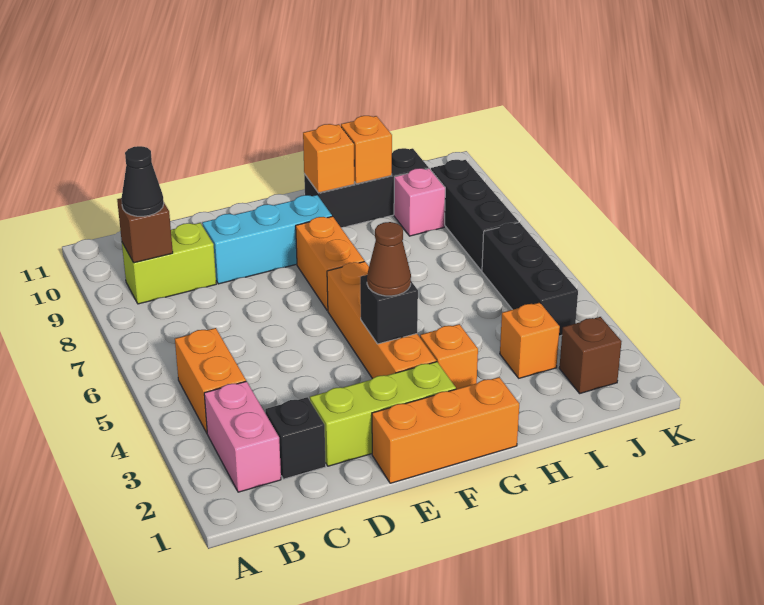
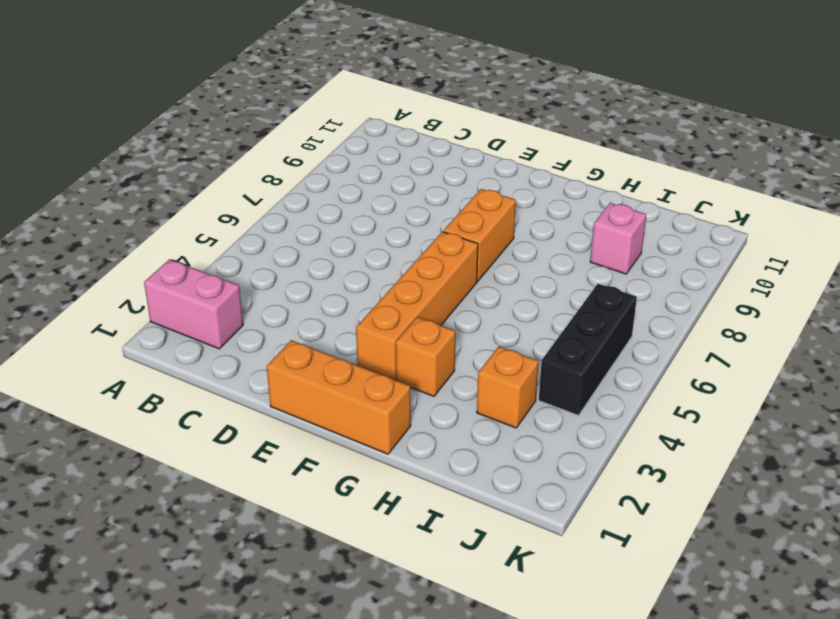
pink 1x2 brick [144,259,243,349] -> pink 1x2 brick turned to [204,381,281,492]
none -> orange 1x2 brick [175,328,246,433]
none -> lime 1x2 brick [122,223,216,304]
none -> black 1x1 brick [265,397,326,479]

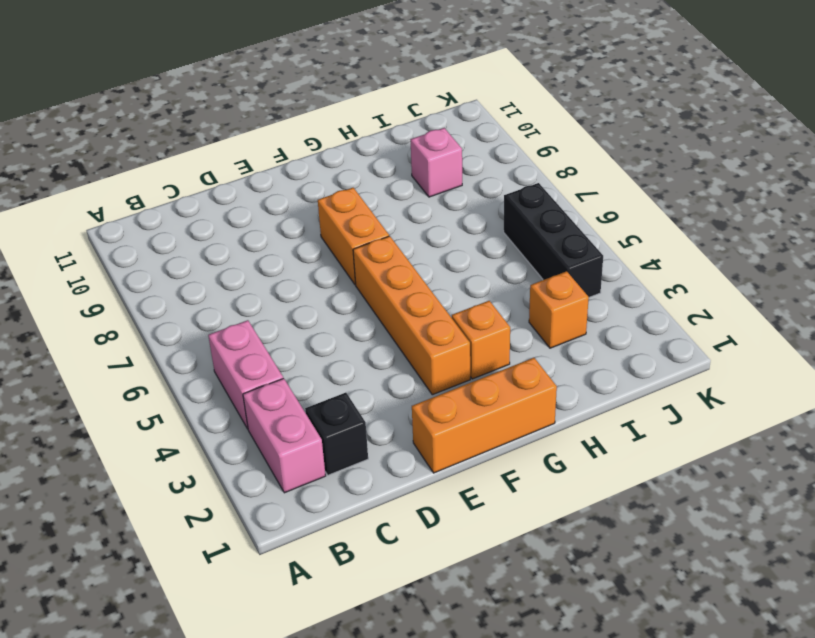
pink 1x2 brick [208,320,283,429] -> orange 1x2 brick [175,328,246,433]
none -> lime 1x2 brick [122,223,216,304]
none -> lime 1x3 brick [310,362,456,466]
none -> cyan 1x3 brick [202,195,332,284]

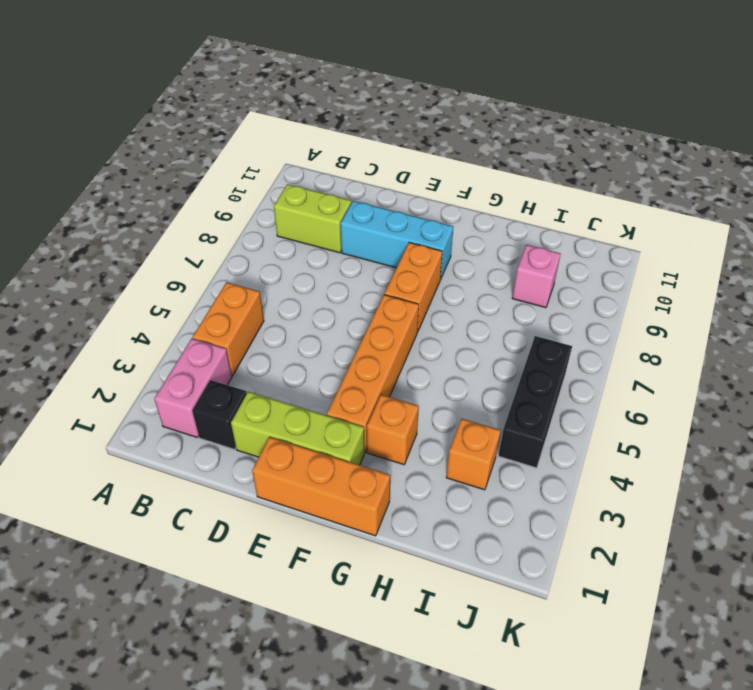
none -> black 1x3 brick [304,148,429,227]
none -> brown 1x1 brick [559,317,622,393]
none -> black 1x3 brick [431,160,519,271]

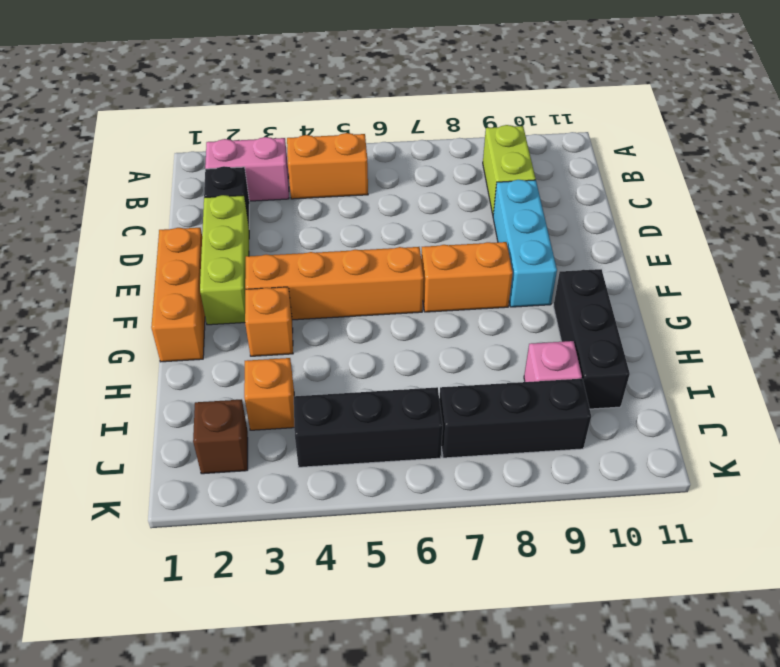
none -> brown 1x1 brick [117,198,173,263]
none -> black 1x1 brick [360,275,418,344]
none -> orange 1x1 brick [303,124,354,193]

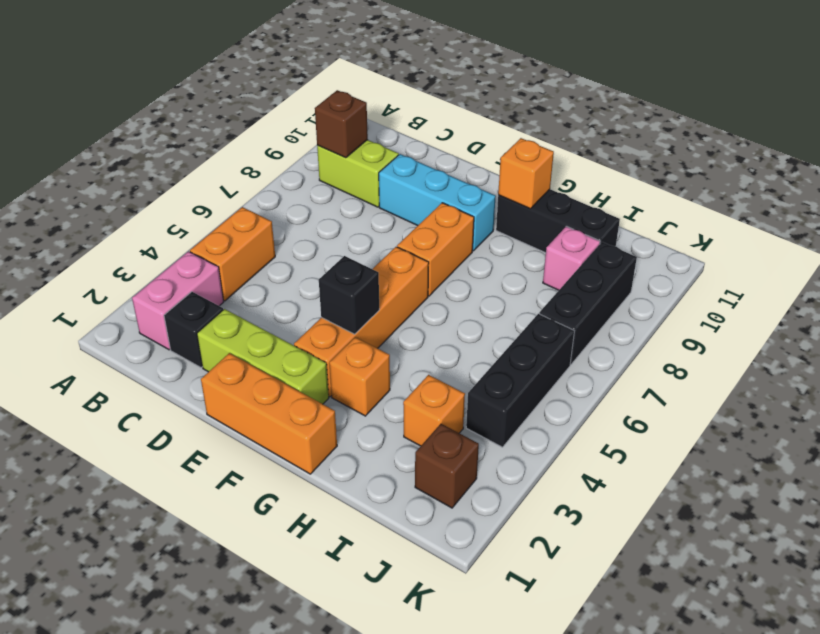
none -> orange 1x1 brick [341,116,392,184]
none -> black 1x1 cone [121,146,164,216]
none -> brown 1x1 cone [367,222,411,296]

